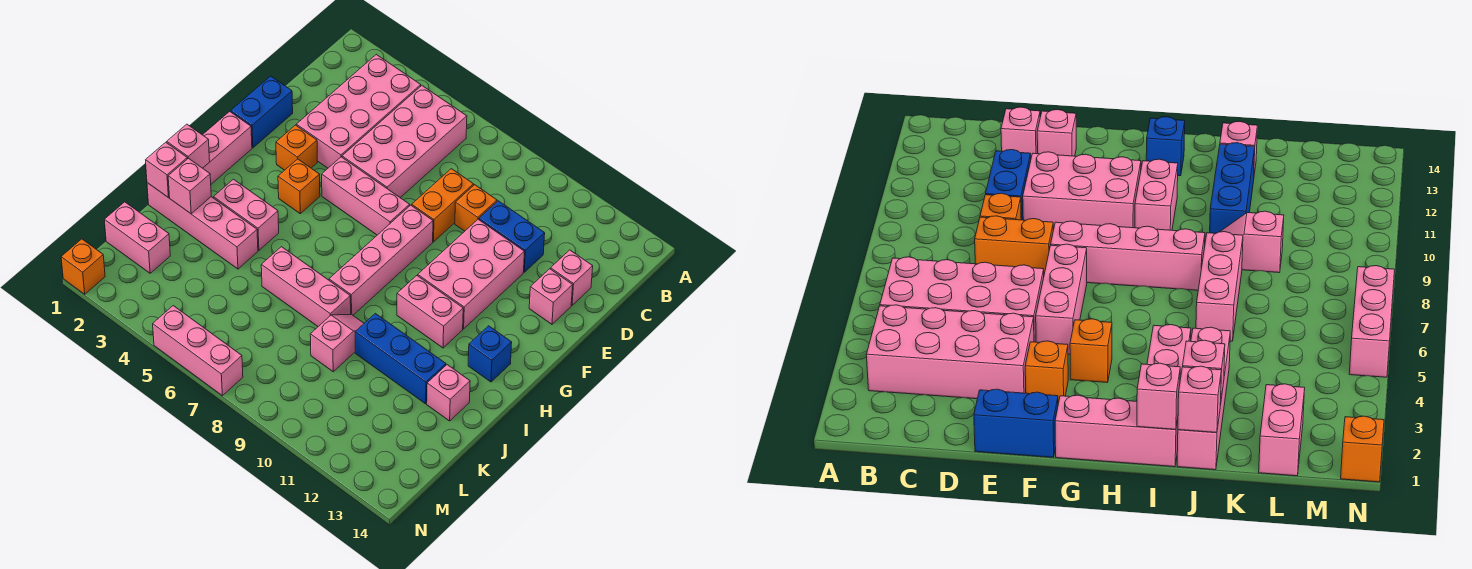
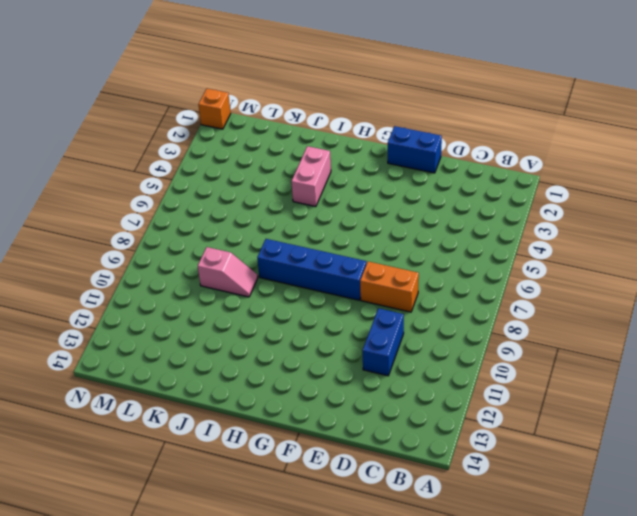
blue 1x4 brick [257,239,366,300] -> pink 1x4 brick [329,205,433,315]
none -> pink 2x4 brick [296,54,421,168]
none -> pink 2x4 brick [342,86,467,198]
none -> orange 1x1 brick [455,185,497,231]

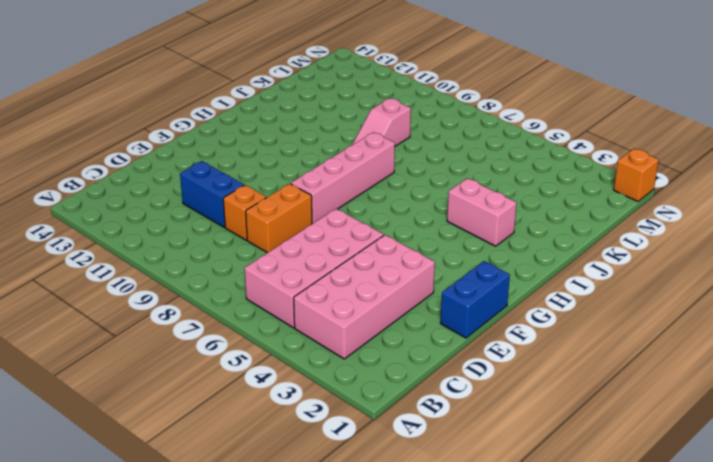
none -> pink 1x1 brick [551,250,593,305]
none -> pink 2x3 brick [418,219,524,329]
none -> pink 1x1 brick [529,269,573,324]

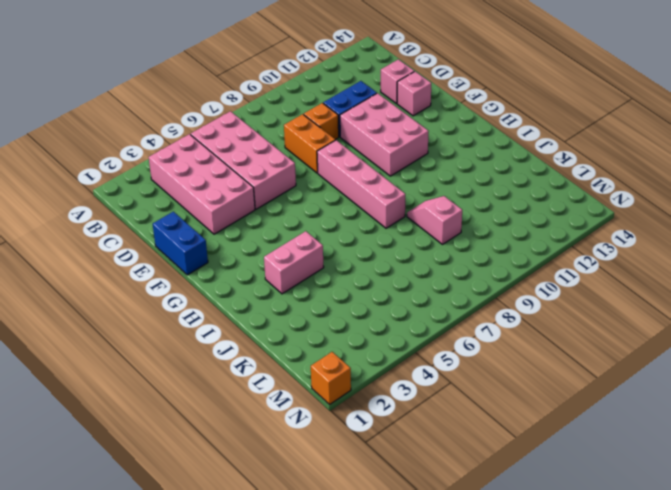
none -> orange 1x1 brick [276,125,317,170]
none -> pink 1x3 brick [322,157,410,235]
none -> pink 1x3 brick [203,111,252,184]

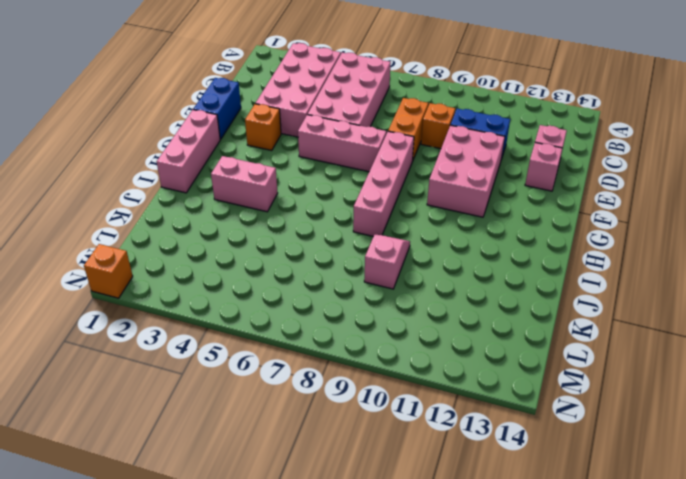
none -> orange 1x1 brick [278,159,320,214]
none -> pink 1x2 brick [397,276,463,348]
none -> blue 1x1 brick [468,326,512,382]

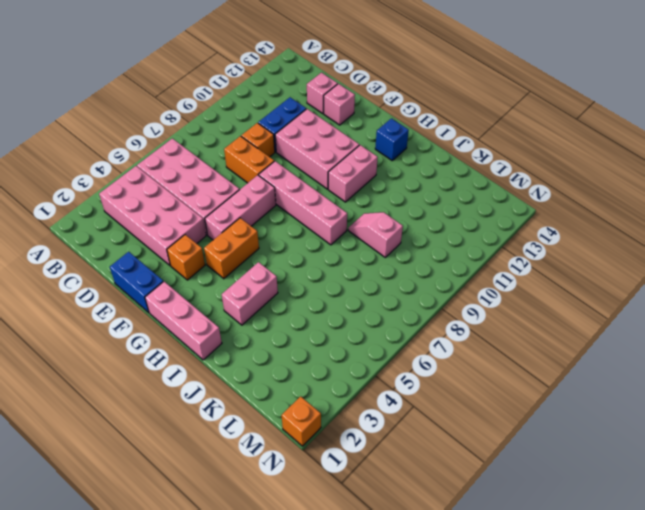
orange 1x2 brick [204,218,259,279] -> orange 1x1 brick [278,159,320,214]
none -> pink 1x4 brick [147,183,258,269]
none -> pink 1x3 brick [261,247,351,326]
none -> blue 1x3 brick [355,313,446,404]

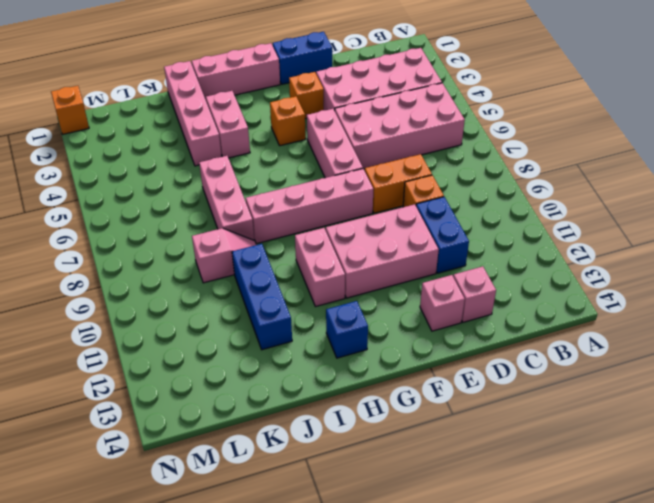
none -> pink 1x1 brick [427,365,470,421]
none -> pink 1x2 brick [104,202,170,273]
none -> pink 1x3 brick [153,306,243,396]

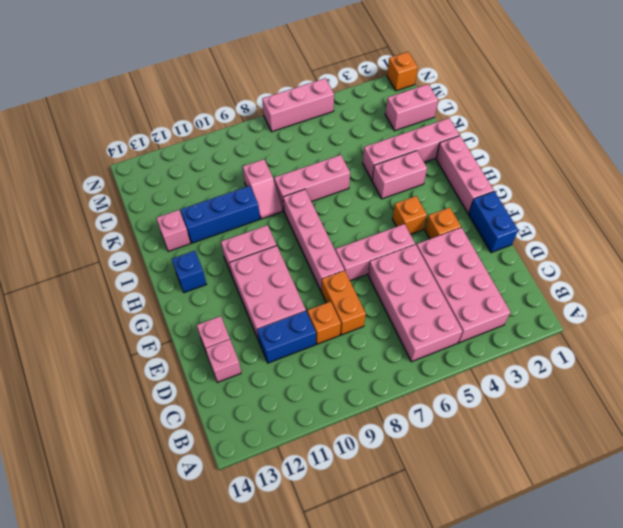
none -> pink 1x1 brick [167,124,210,168]
none -> pink 1x1 brick [146,142,187,197]
none -> pink 1x1 brick [168,158,211,214]

